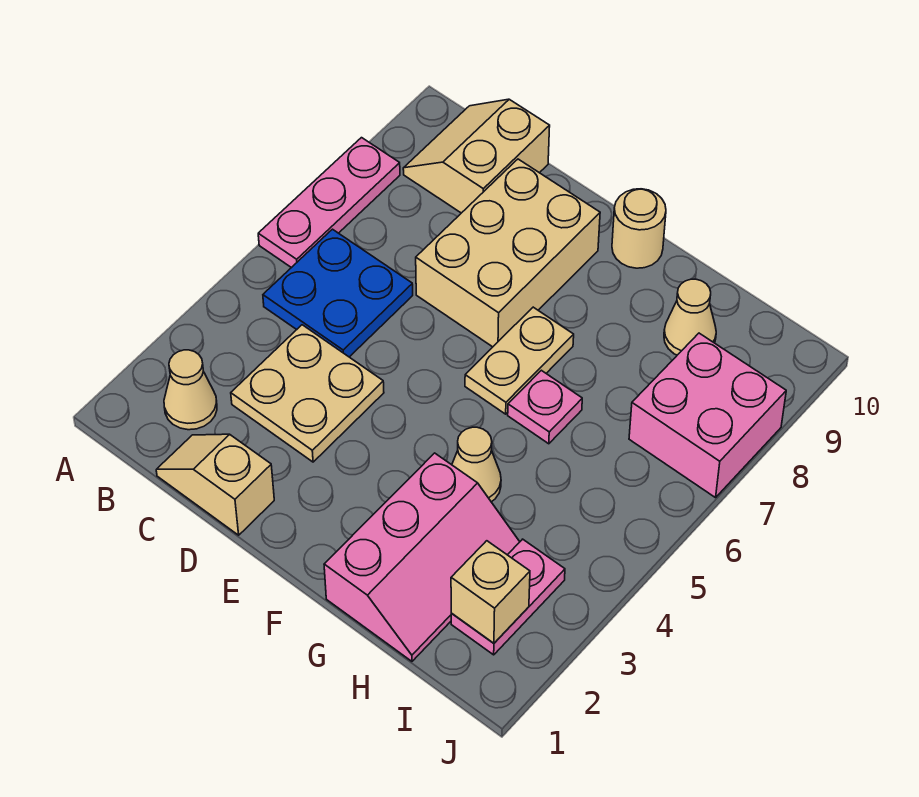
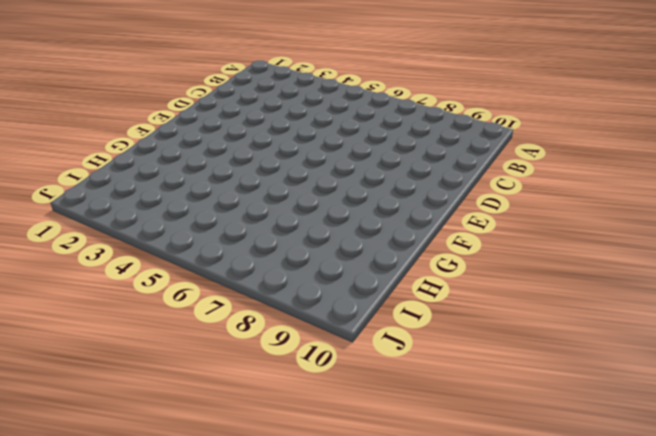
none -> pink 1x3 plate [258,138,400,268]
none -> tan 1x1 cone [164,350,217,430]
none -> blue 2x2 plate [263,229,413,357]

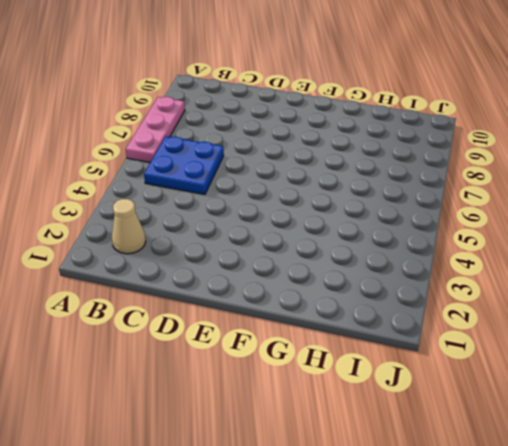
none -> tan 2x2 slope [403,99,550,213]
none -> tan 1x2 slope [156,434,274,535]
none -> tan 2x2 plate [231,325,384,462]

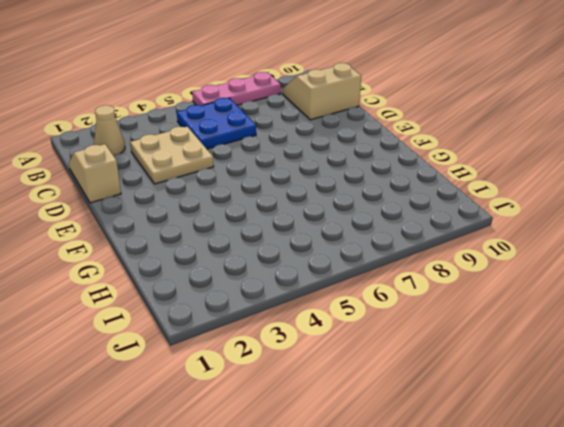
none -> tan 2x3 brick [416,159,600,347]
none -> tan 1x2 plate [465,307,574,414]
none -> tan 1x1 round brick [612,189,666,268]

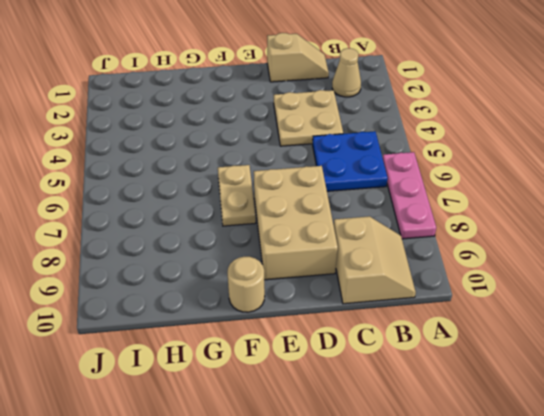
none -> pink 2x3 slope [324,453,520,661]
none -> tan 1x1 cone [452,427,501,502]
none -> pink 1x1 plate [508,370,582,444]

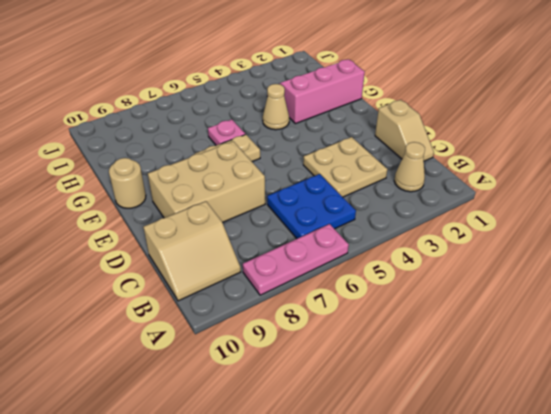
none -> tan 1x1 cone [664,279,716,355]
none -> pink 1x2 plate [451,539,565,655]
none -> pink 2x2 brick [629,333,786,498]

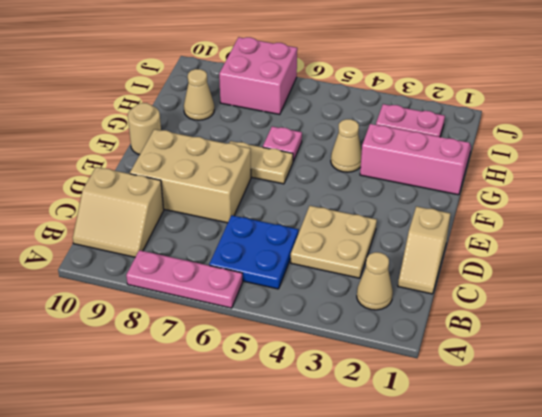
none -> tan 1x1 brick [451,541,530,643]

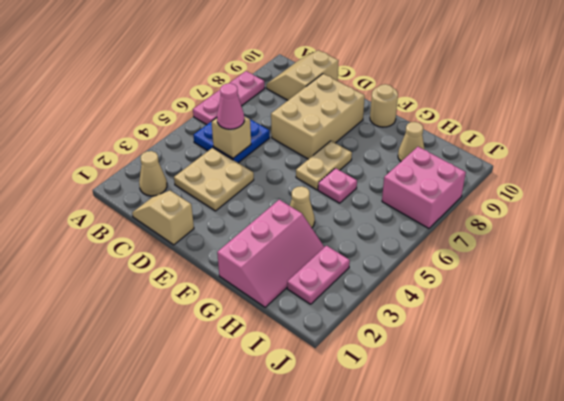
tan 1x1 brick [212,116,251,158] -> tan 1x1 brick moved to [451,541,530,643]
pink 1x1 cone [217,83,244,129] -> none

